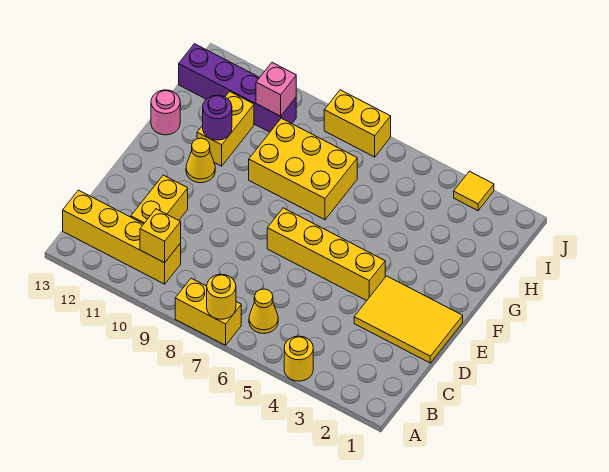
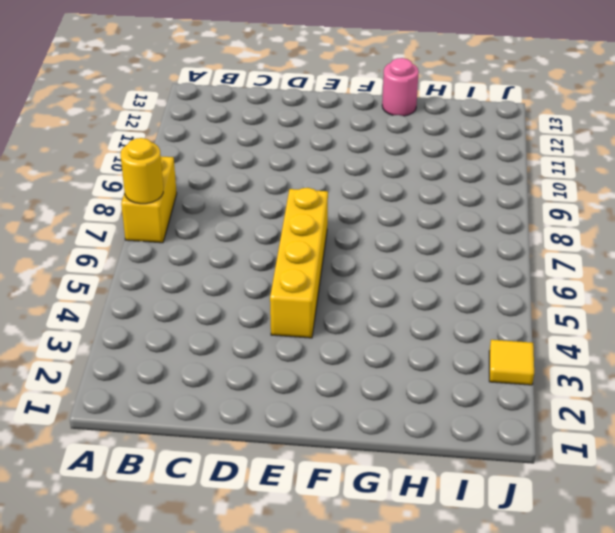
none -> yellow 1x1 round brick [284,336,313,381]
none -> yellow 1x1 cone [249,289,278,333]
none -> yellow 1x4 brick [63,190,181,284]

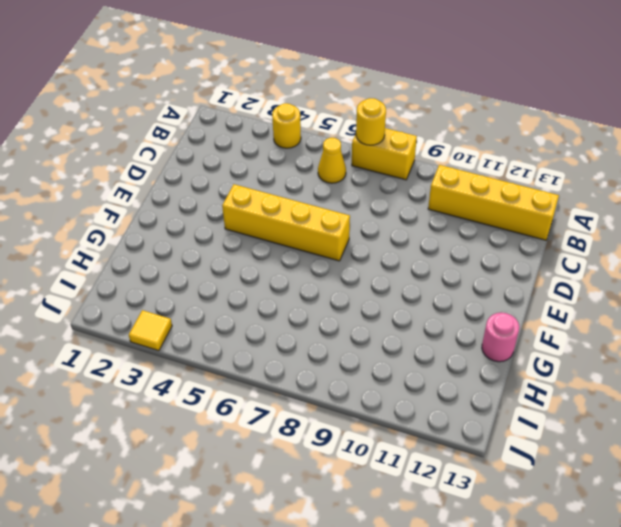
none -> yellow 1x2 brick [131,175,188,224]
none -> yellow 2x3 tile [354,276,463,363]
none -> yellow 1x1 cone [186,138,215,183]

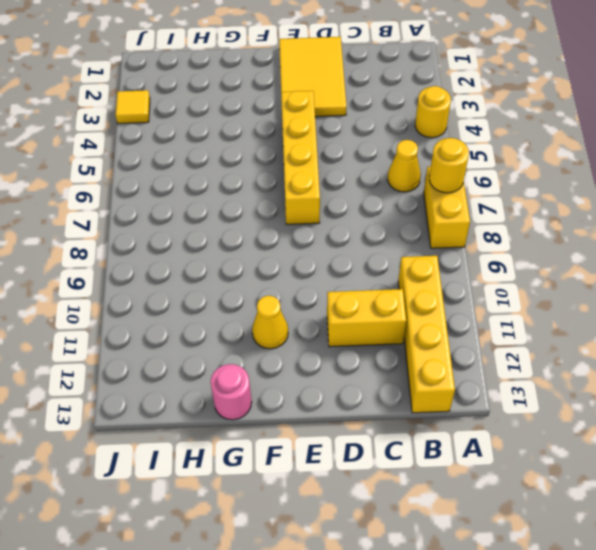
none -> yellow 2x3 brick [249,118,357,220]
none -> yellow 1x2 brick [197,92,254,166]
none -> purple 1x4 brick [179,44,296,132]

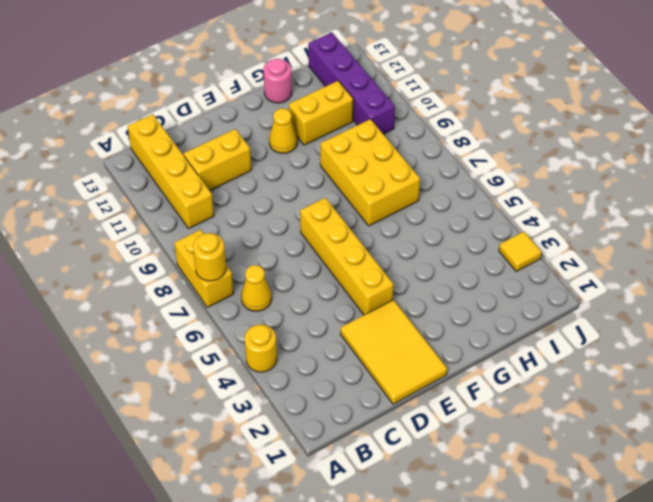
none -> yellow 1x2 brick [324,90,391,157]
none -> yellow 1x1 brick [140,209,181,263]
none -> purple 1x1 round brick [203,95,232,140]

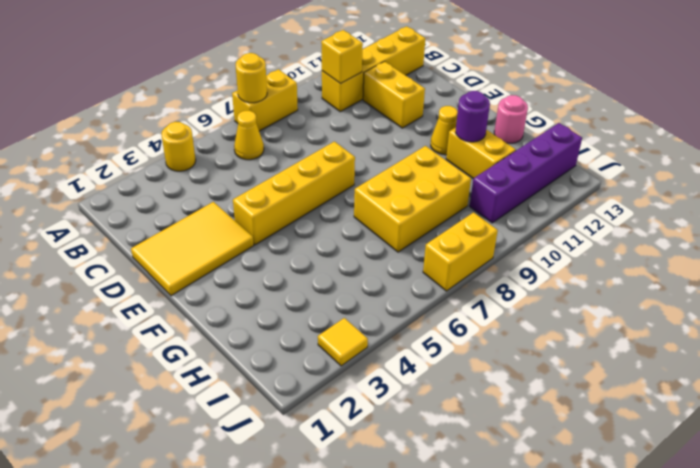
none -> pink 1x1 brick [256,63,296,116]

